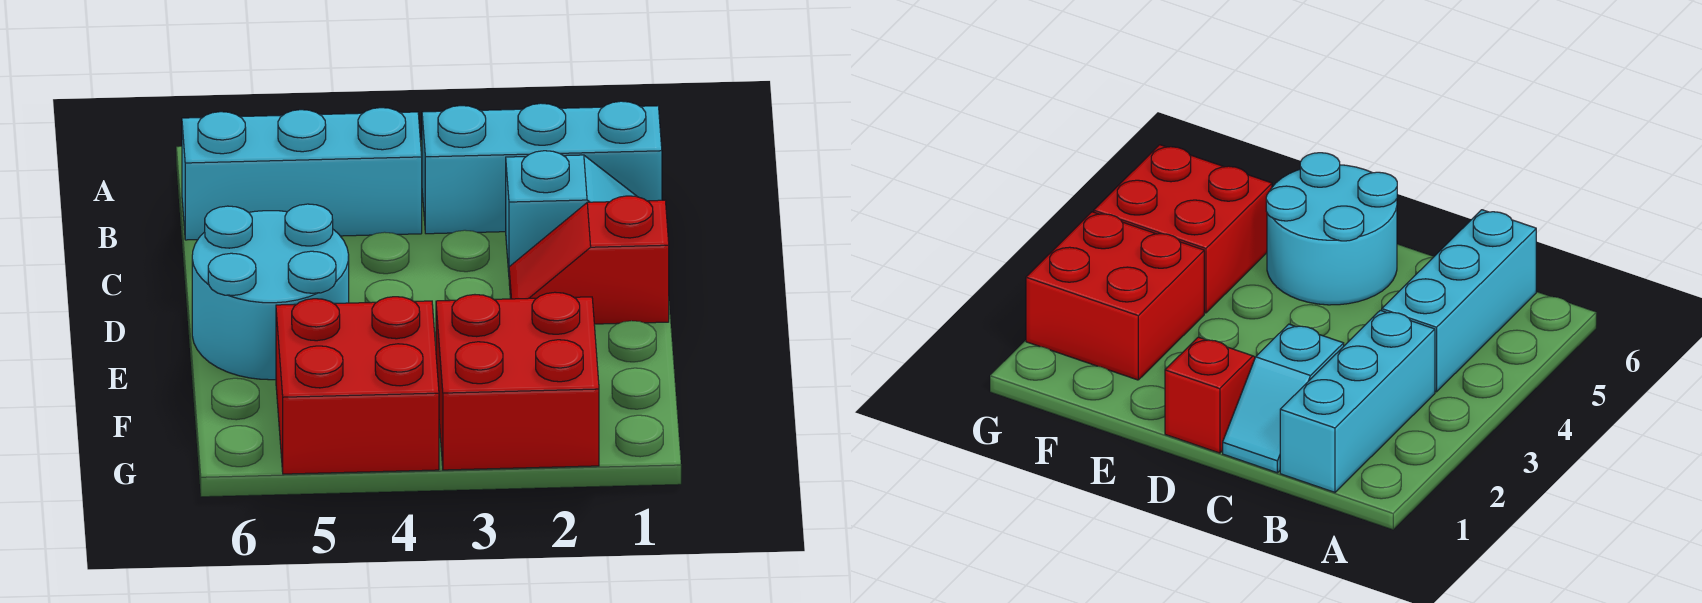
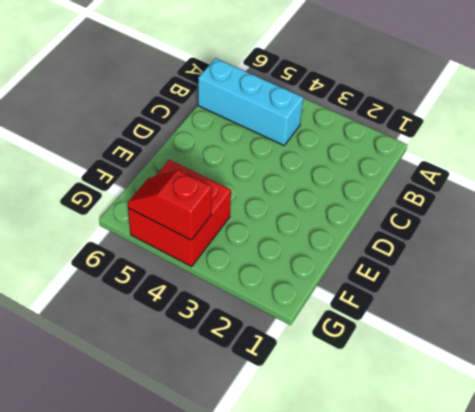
red 1x2 slope [128,170,212,240] -> red 1x2 slope moved to [509,196,669,324]
none -> cyan 1x3 brick [422,101,662,234]
none -> cyan 1x2 slope [506,151,637,272]

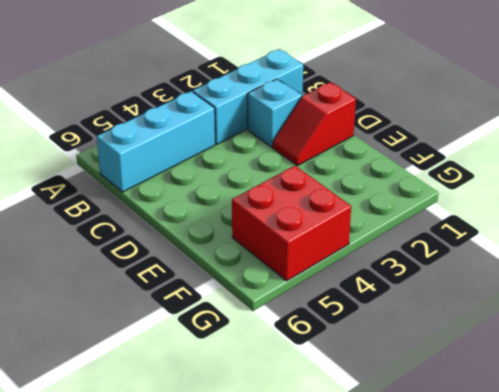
none -> cyan 2x2 round brick [192,204,349,380]
none -> red 2x2 brick [436,292,599,470]

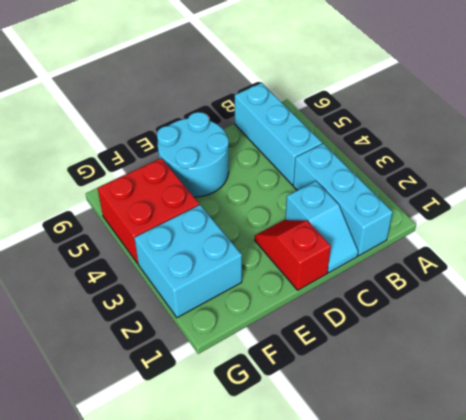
cyan 2x2 brick [134,205,242,318] -> red 2x2 brick [436,292,599,470]

